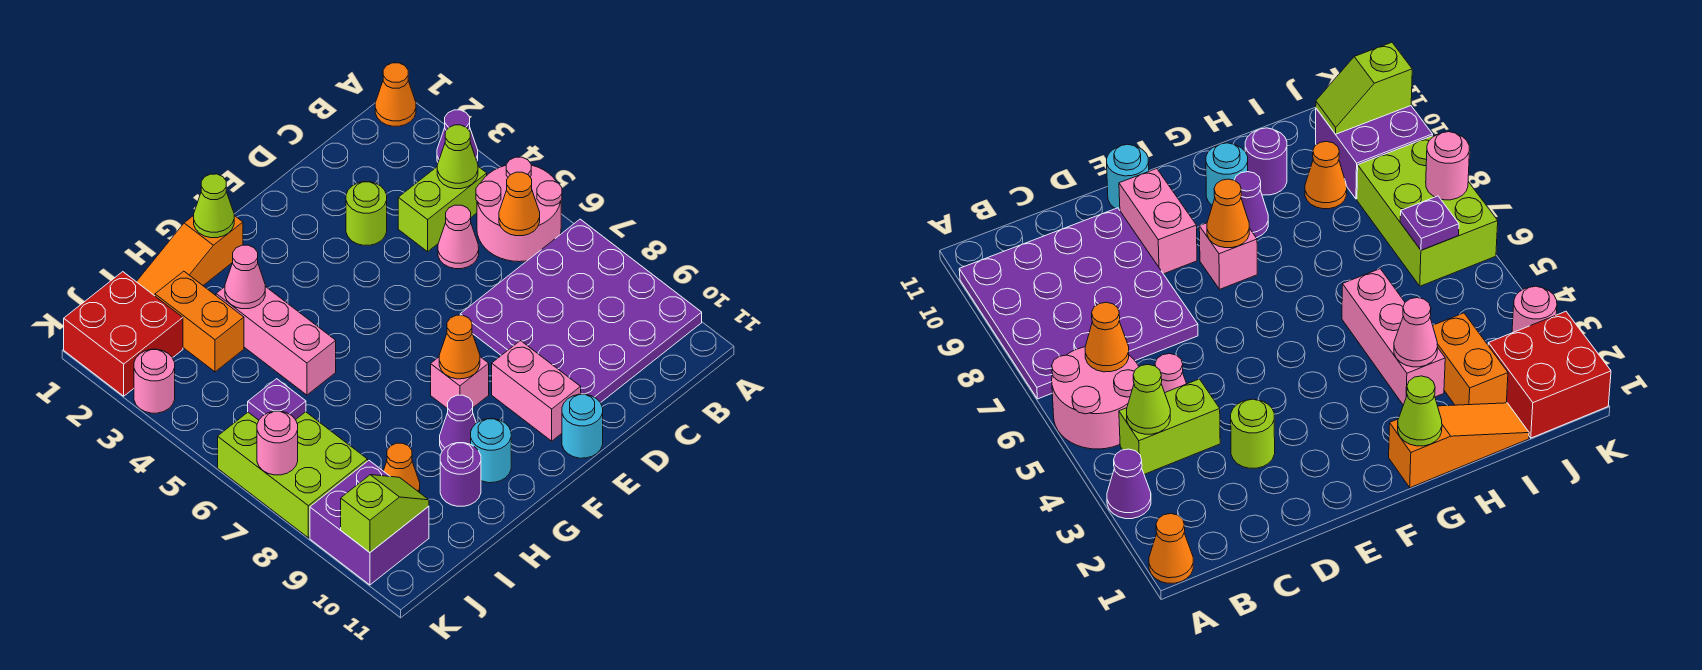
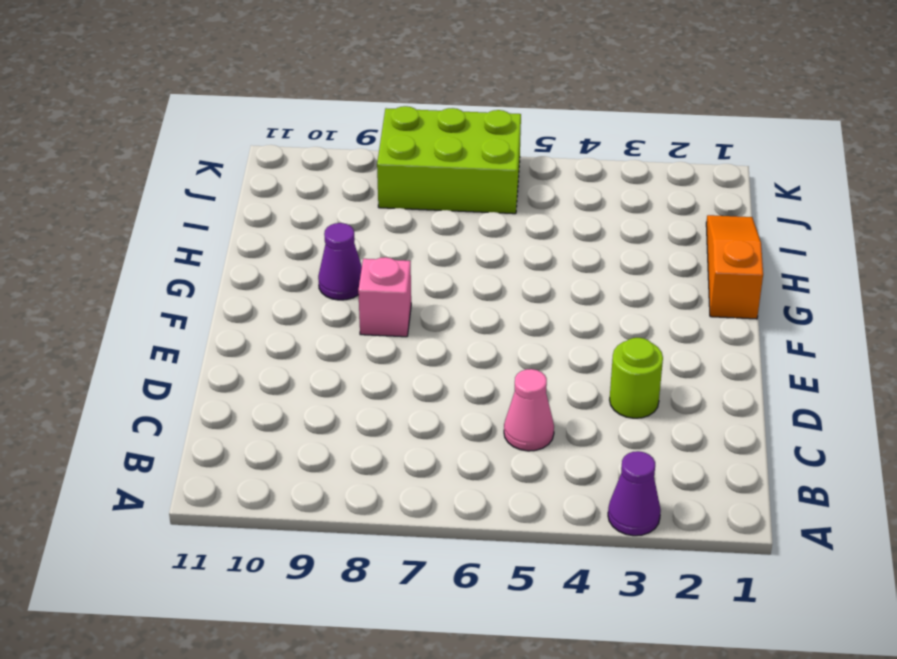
none -> orange 1x1 cone [375,63,416,126]
none -> pink 2x2 round brick [476,157,562,262]
none -> purple 4x4 plate [460,219,702,403]

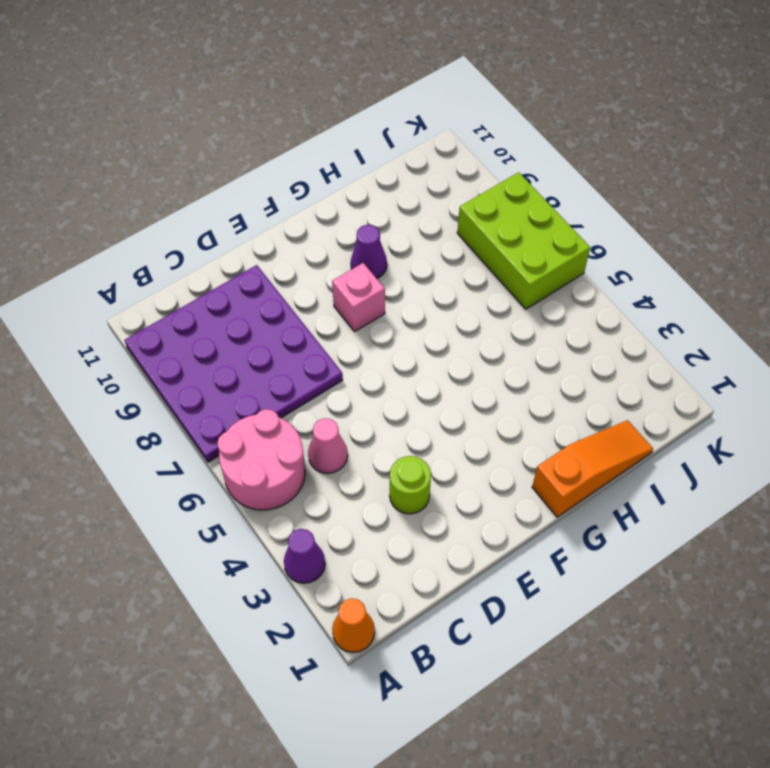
none -> lime 1x2 brick [398,167,487,252]
none -> pink 1x2 brick [492,341,581,441]
none -> cyan 1x1 round brick [562,394,603,458]

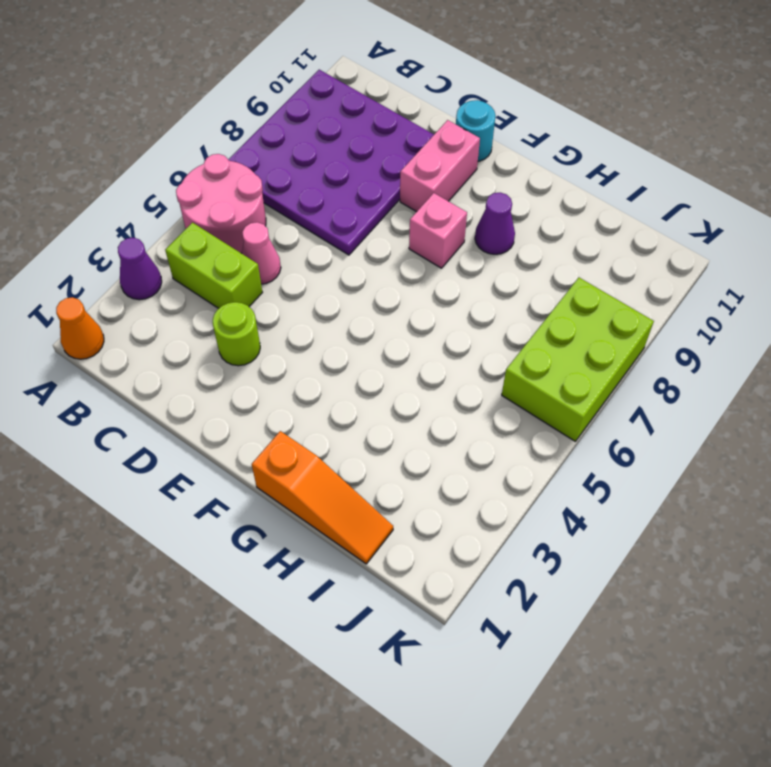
none -> cyan 1x1 round brick [471,419,511,483]
none -> pink 1x3 brick [216,286,336,395]
none -> purple 1x1 round brick [440,443,481,506]

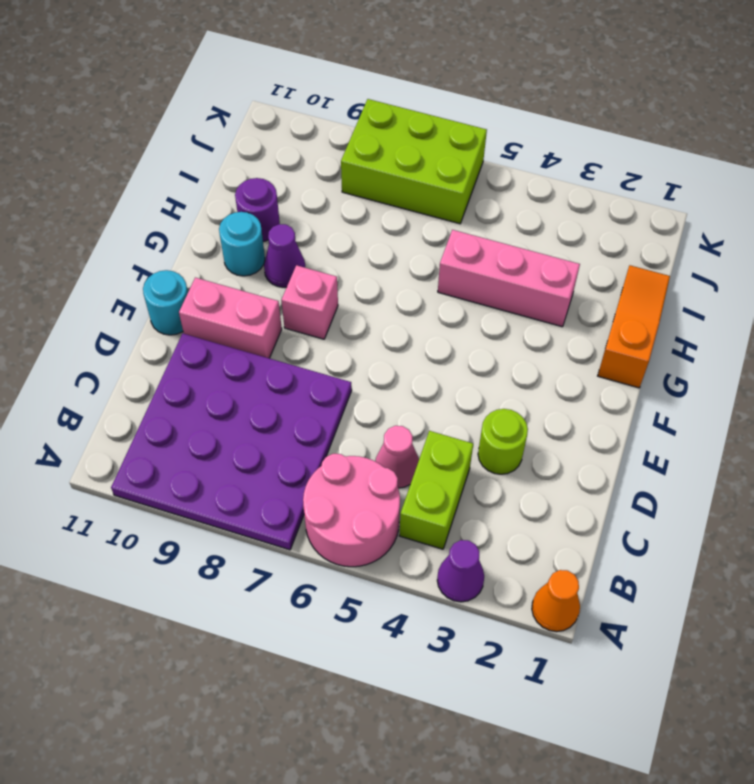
none -> orange 1x2 brick [155,271,244,372]
none -> orange 1x1 cone [384,443,420,493]
none -> red 2x2 brick [64,272,183,396]

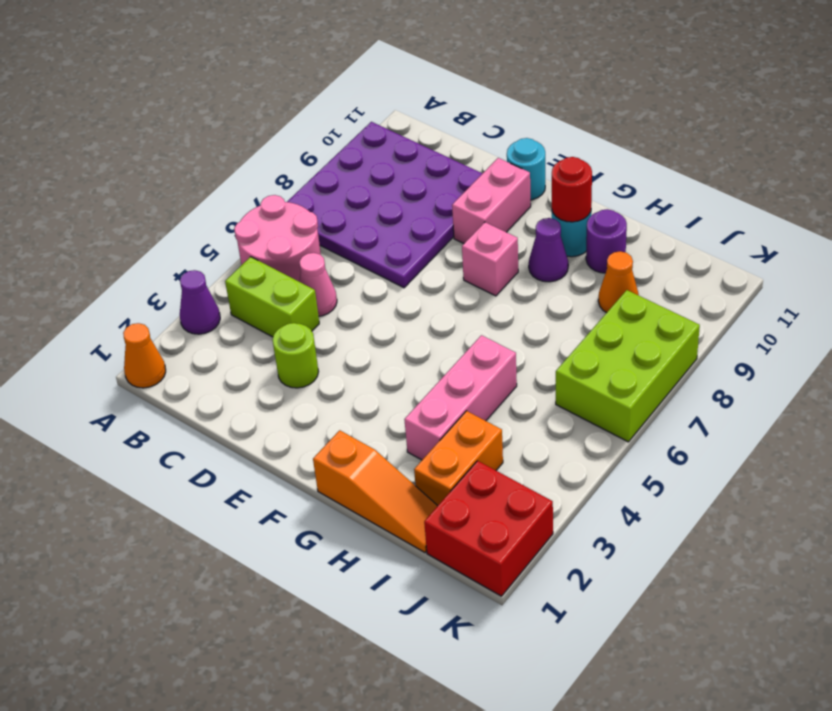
red 1x1 round brick [552,157,592,222] -> none
none -> purple 2x2 brick [310,461,429,585]
none -> pink 1x1 round brick [134,349,175,413]
none -> lime 1x1 cone [437,125,478,189]

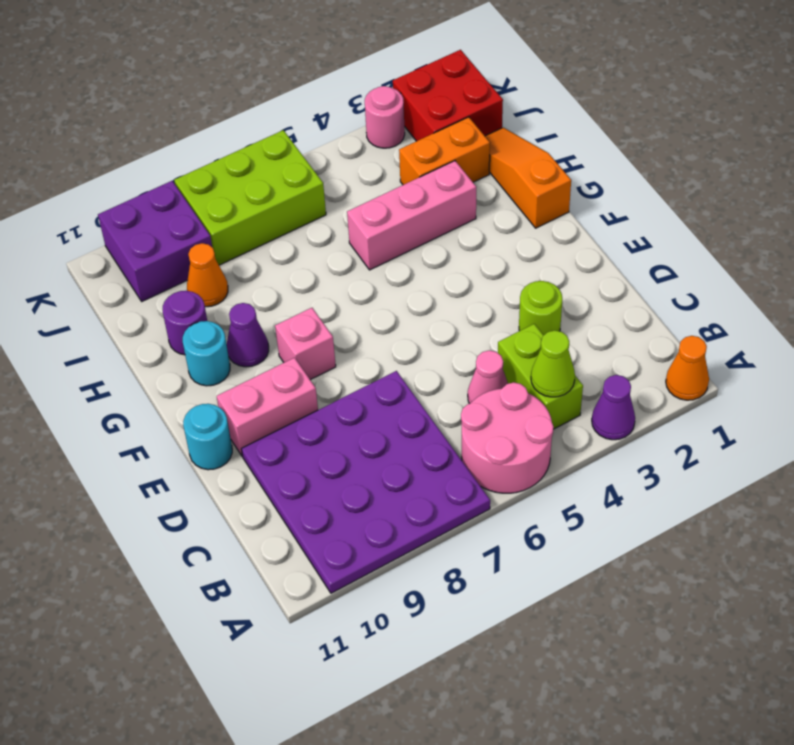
none -> orange 1x1 cone [499,172,540,236]
none -> orange 1x1 cone [439,315,480,379]
none -> lime 1x1 cone [194,174,234,238]

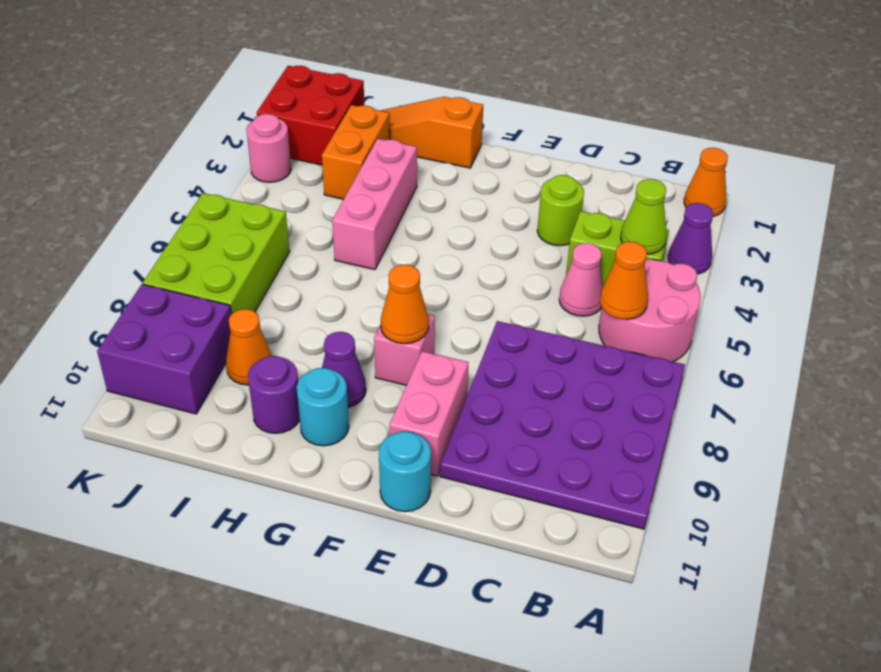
none -> lime 1x1 cone [194,174,234,238]
none -> pink 1x1 cone [225,245,265,309]
none -> purple 1x1 plate [248,379,306,420]

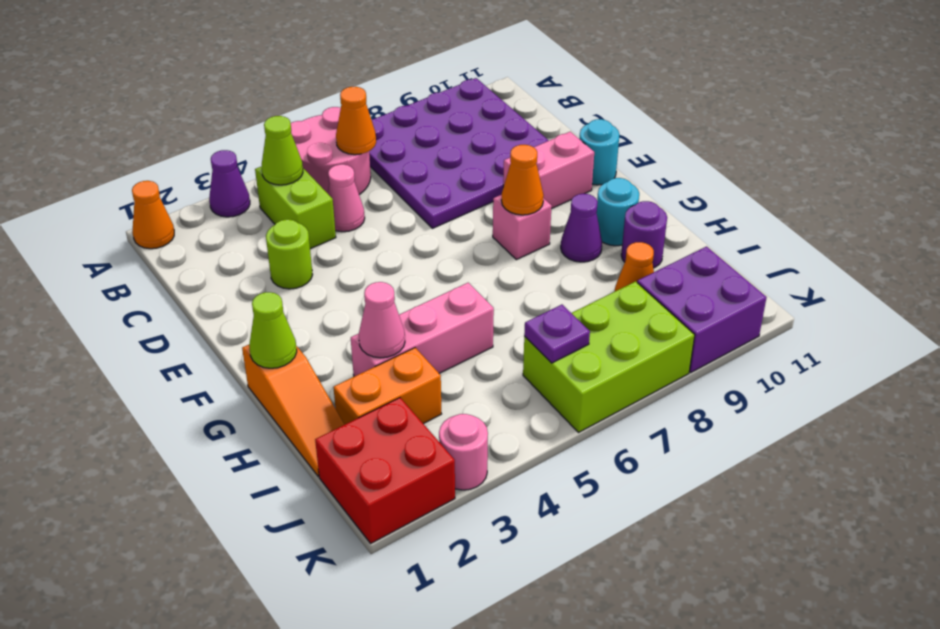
none -> lime 1x2 slope [341,475,429,552]
none -> pink 1x1 round brick [257,411,298,475]

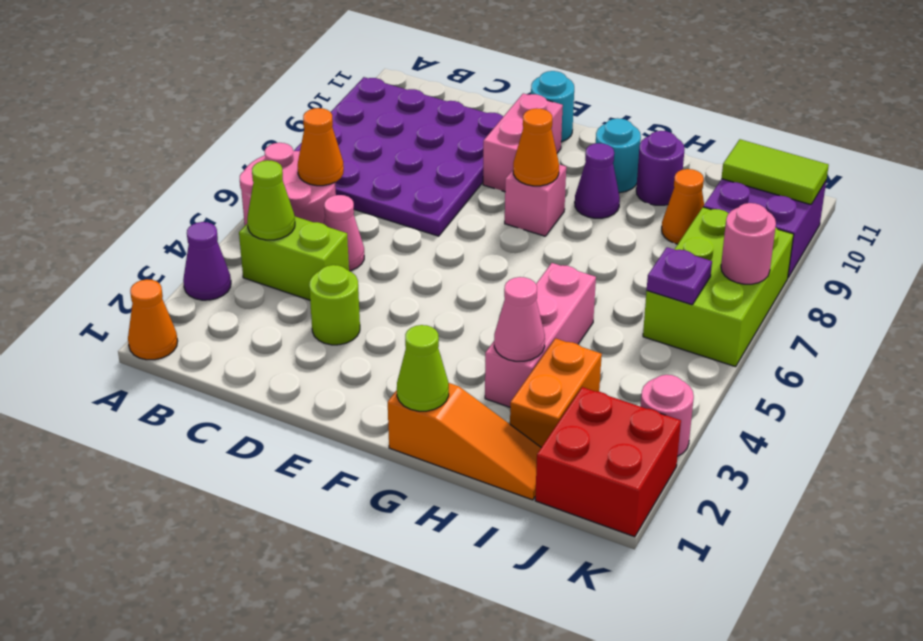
lime 1x2 tile [722,139,829,205] -> lime 1x2 slope [341,475,429,552]

